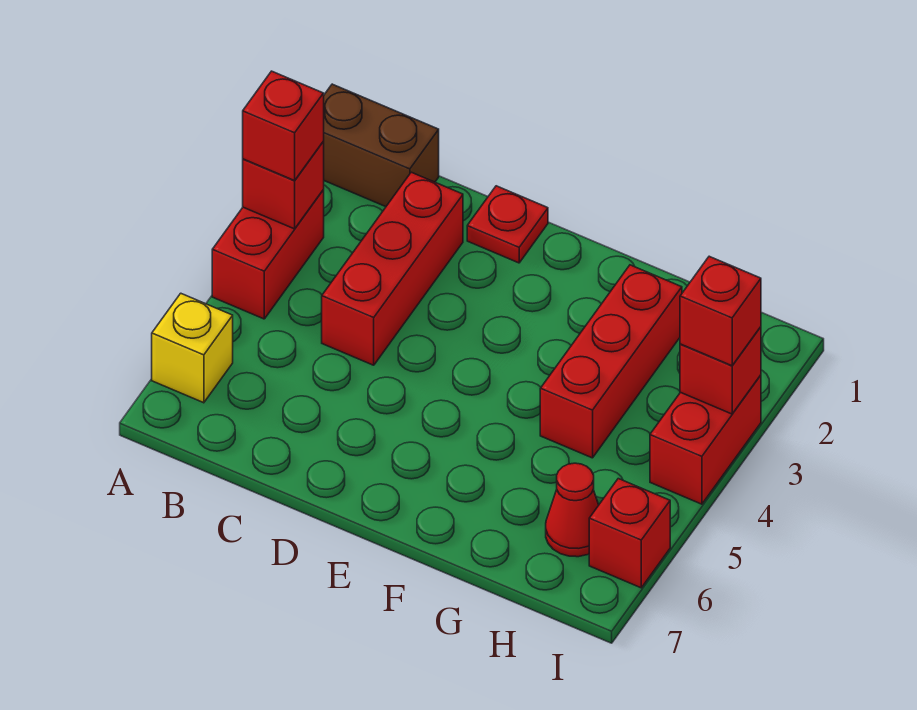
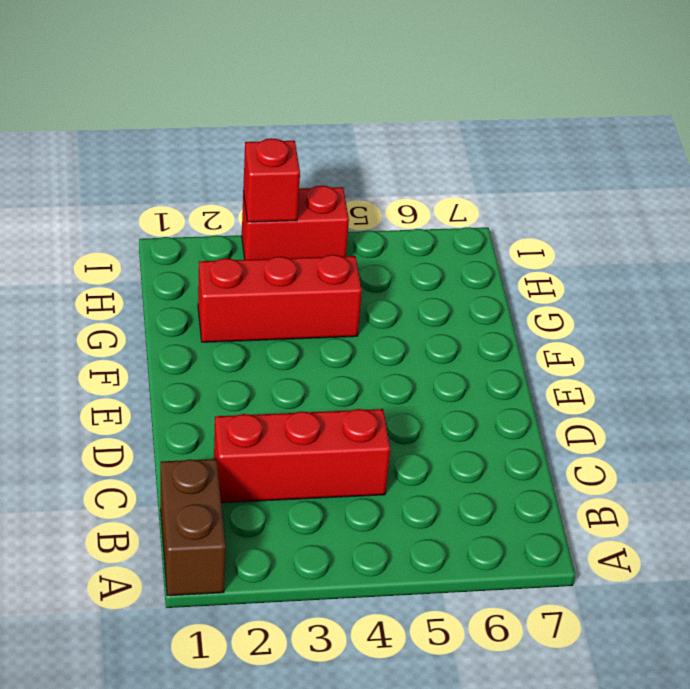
none -> red 1x2 brick [212,190,324,319]
none -> yellow 1x1 brick [152,293,233,403]
none -> red 1x1 plate [467,186,548,263]

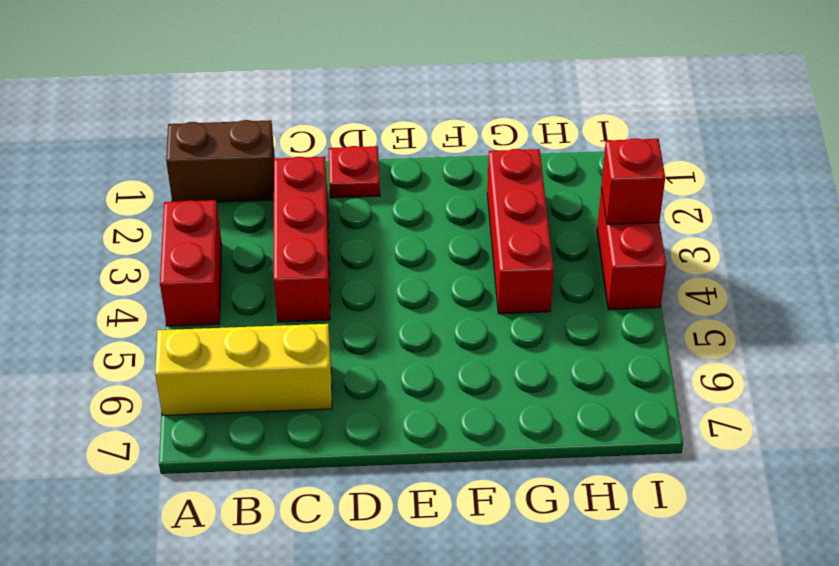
yellow 1x3 brick [155,324,332,415] -> yellow 1x1 brick [152,293,233,403]
none -> red 1x1 cone [546,463,599,557]
none -> red 1x1 brick [589,479,670,588]
none -> red 1x1 brick [243,142,324,229]

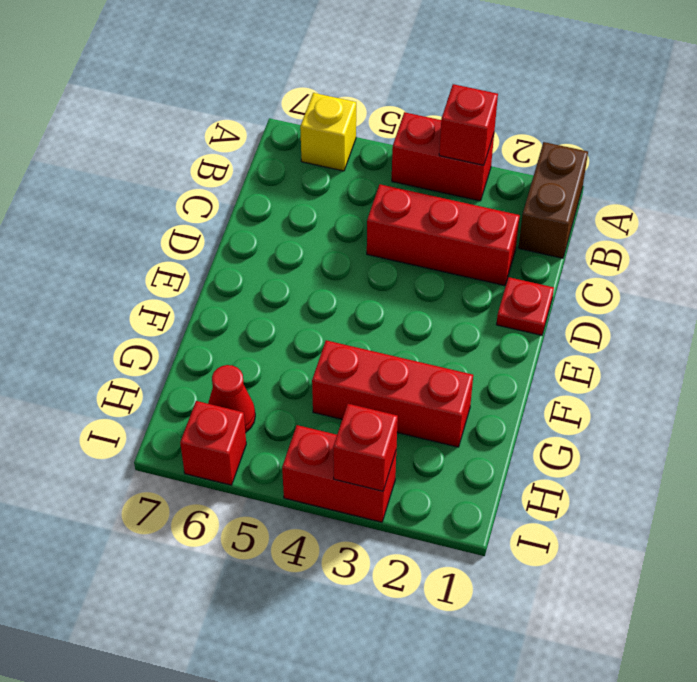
none -> red 1x1 brick [243,71,324,181]
none -> red 1x1 brick [680,256,761,366]

